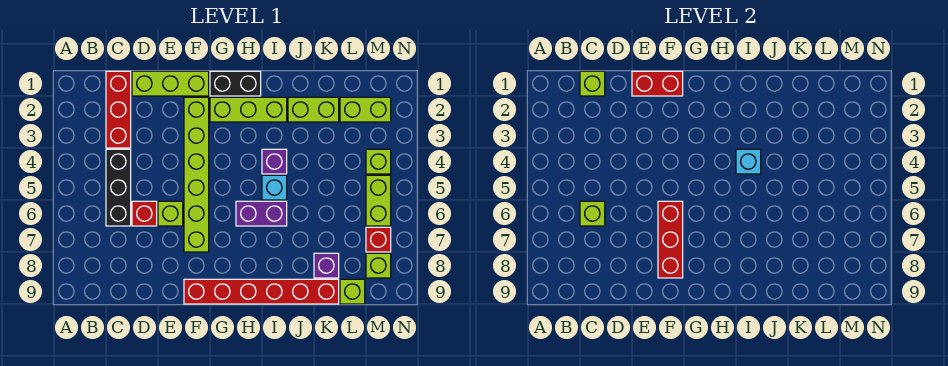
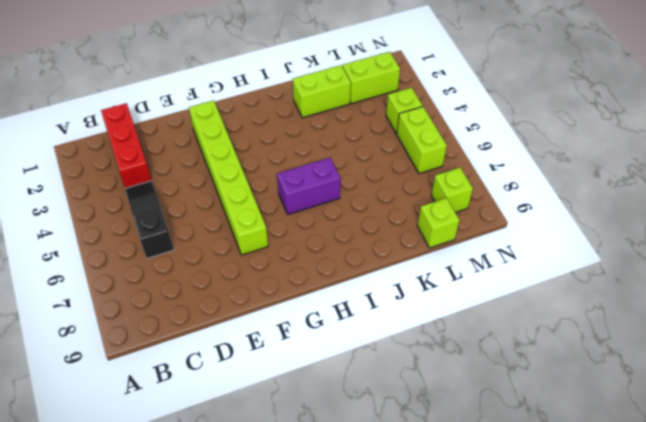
black 1x3 slope [125,181,174,258] -> black 1x3 brick [106,149,131,226]
none -> lime 1x3 brick [132,71,209,96]
none -> red 1x1 brick [132,201,157,226]
none -> lime 1x1 brick [158,201,183,226]

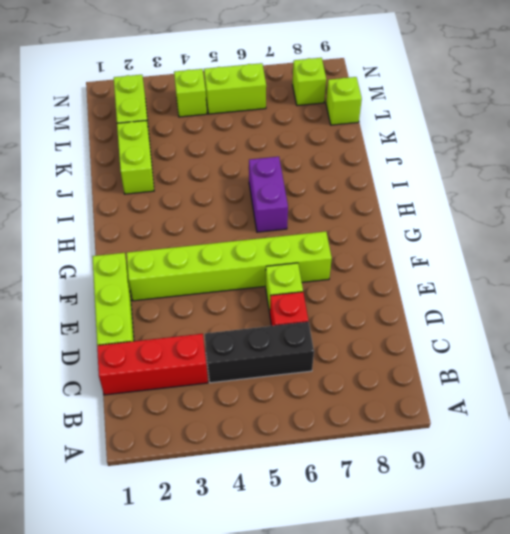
none -> red 1x6 brick [184,279,339,304]
none -> black 1x2 brick [210,71,261,96]
none -> lime 1x3 brick [210,97,287,122]

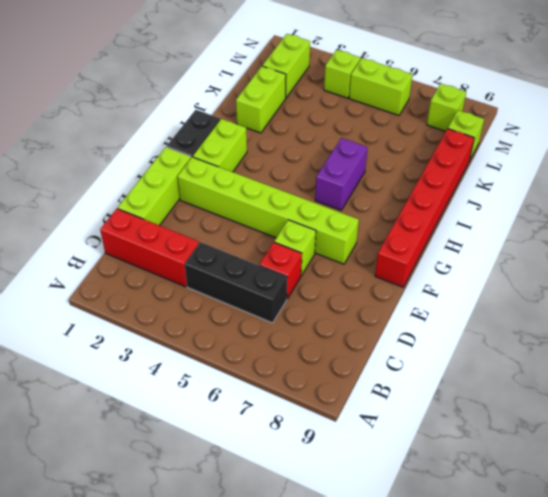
lime 1x2 brick [193,119,247,172] -> lime 1x3 brick [210,97,287,122]
none -> purple 1x1 brick [262,149,287,174]
none -> cyan 1x1 brick [262,175,287,200]
none -> purple 1x1 brick [314,253,339,278]

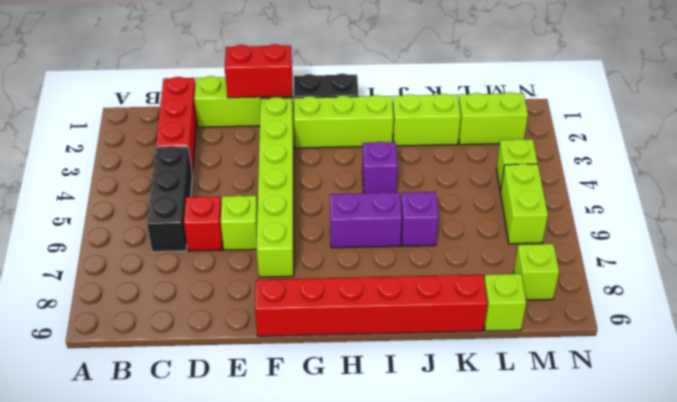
purple 1x1 brick [401,192,439,246] -> purple 1x1 brick moved to [314,253,339,278]
none -> cyan 1x1 brick [262,175,287,200]
none -> red 1x1 brick [366,227,391,252]
none -> lime 1x1 brick [580,71,605,96]

